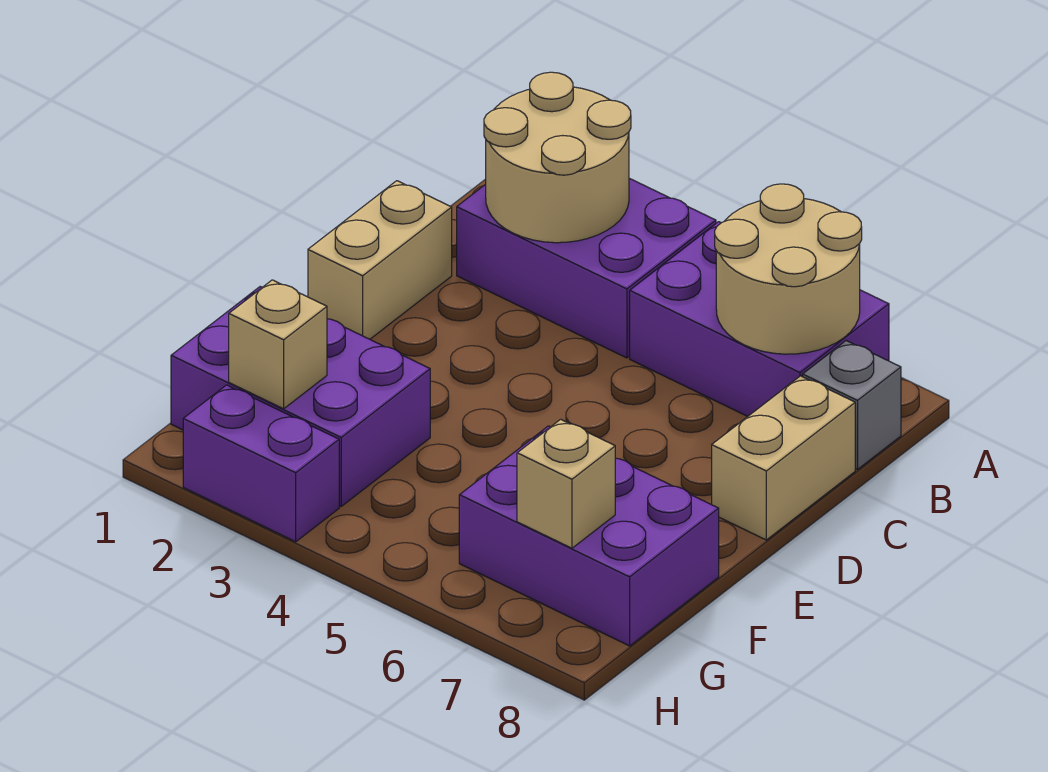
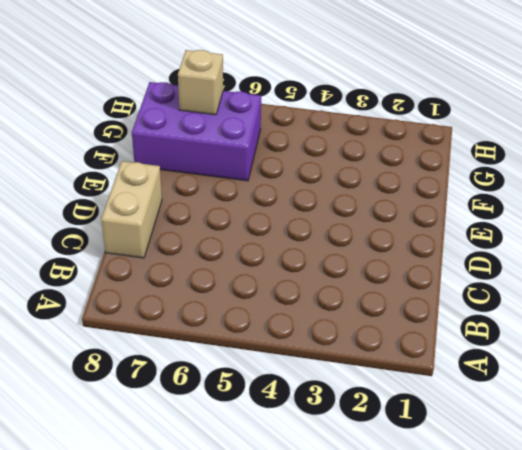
none -> purple 2x3 brick [457,178,716,358]
none -> purple 2x3 brick [630,222,889,417]
none -> grey 1x1 brick [803,341,901,469]

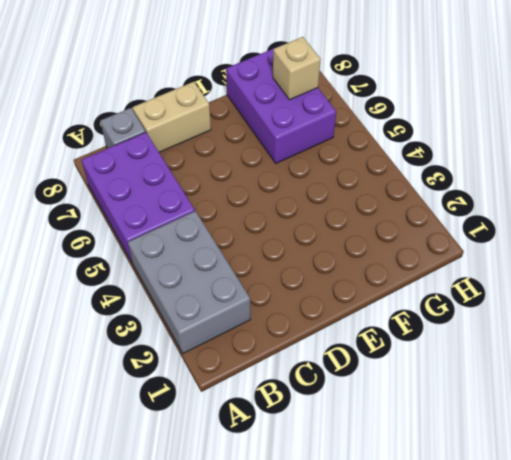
grey 2x3 brick [128,211,251,354] -> purple 2x3 brick [457,178,716,358]
none -> tan 1x2 brick [308,181,452,339]
none -> purple 2x3 brick [171,287,430,506]
none -> purple 1x2 brick [183,385,339,542]

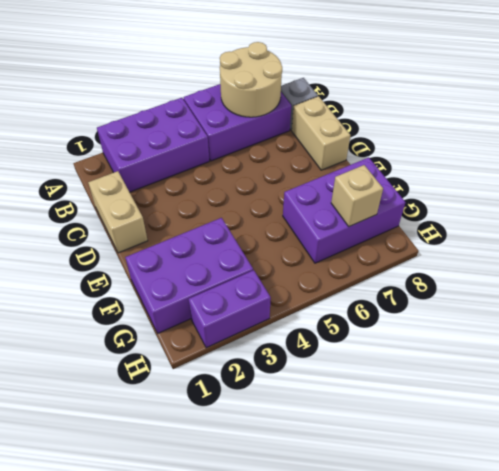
none -> tan 2x2 round brick [484,72,631,243]
none -> tan 1x1 brick [229,280,327,409]

